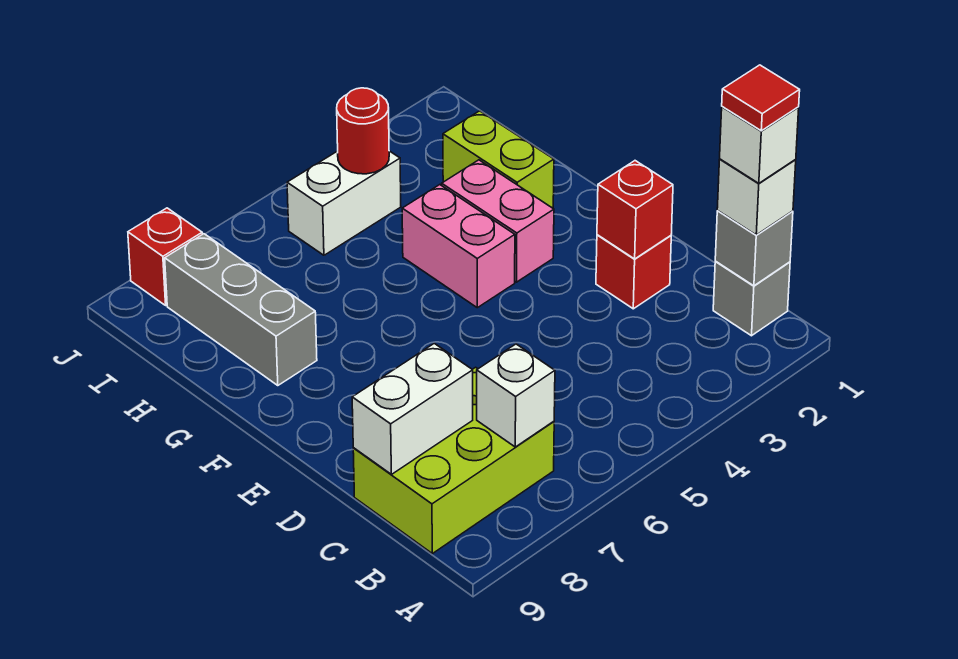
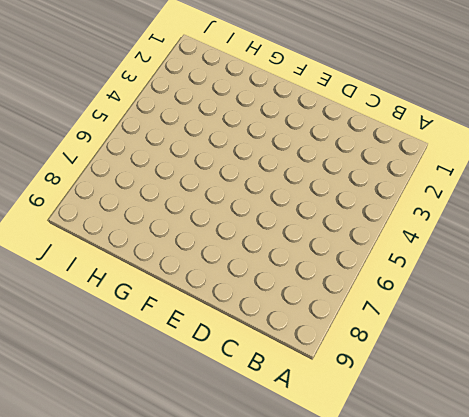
none -> grey 1x1 brick [713,262,790,336]
none -> lime 2x3 brick [353,367,554,554]
none -> red 1x1 brick [596,235,671,309]

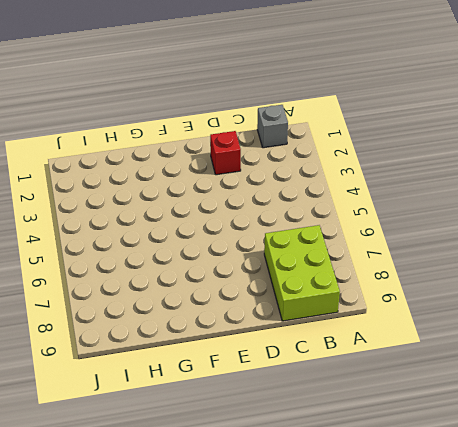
none -> pink 1x2 brick [442,160,554,282]
none -> pink 1x2 brick [402,185,515,308]
none -> lime 1x2 brick [443,111,554,208]

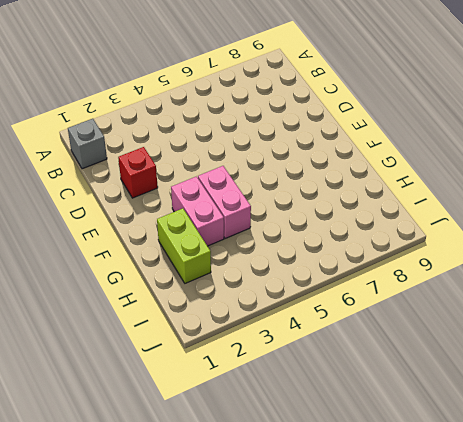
none -> lime 2x3 brick [353,367,554,554]
none -> grey 1x3 brick [165,234,317,386]
none -> white 1x2 brick [287,151,401,255]

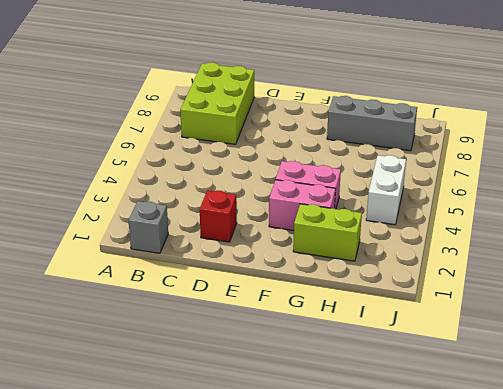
none -> red 1x1 brick [128,208,202,305]
none -> grey 1x1 brick [715,211,793,286]
none -> white 1x1 brick [477,344,555,447]

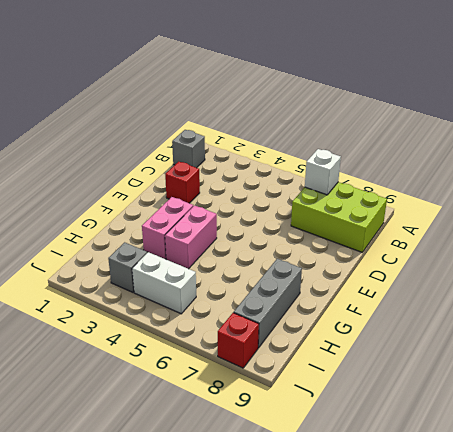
grey 1x1 brick [108,242,147,292] -> grey 1x1 brick moved to [715,211,793,286]
none -> lime 1x2 brick [443,111,554,208]
none -> white 1x2 brick [352,343,473,474]
none -> red 1x1 brick [597,161,673,259]

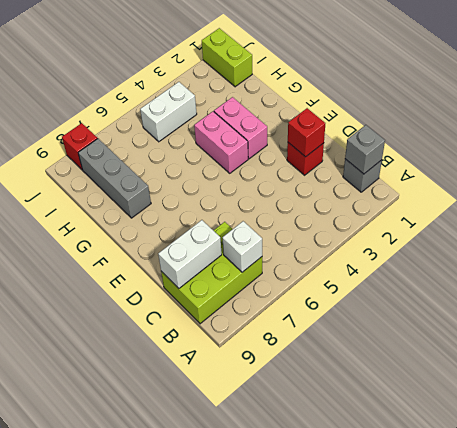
lime 1x2 brick [202,28,252,87] -> lime 1x2 brick moved to [443,111,554,208]
none -> red 1x1 round brick [337,88,389,174]
none -> white 1x1 brick [717,159,796,235]
none -> white 1x1 brick [720,107,799,183]

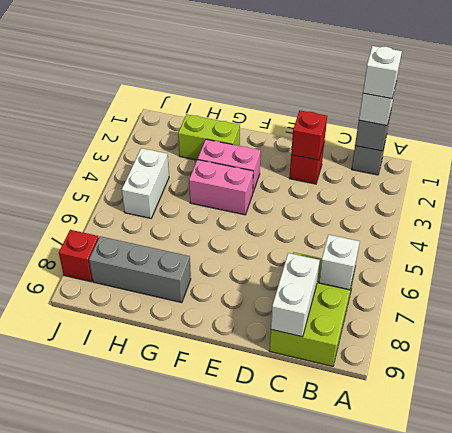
none -> red 1x1 round brick [337,88,389,174]
none -> red 1x1 tile [722,65,800,131]

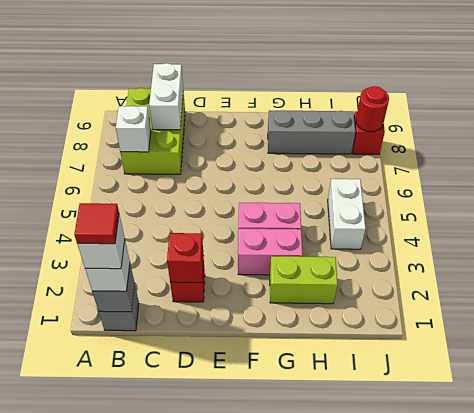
red 1x1 round brick [356,86,389,132] -> red 1x1 round brick moved to [337,88,389,174]

